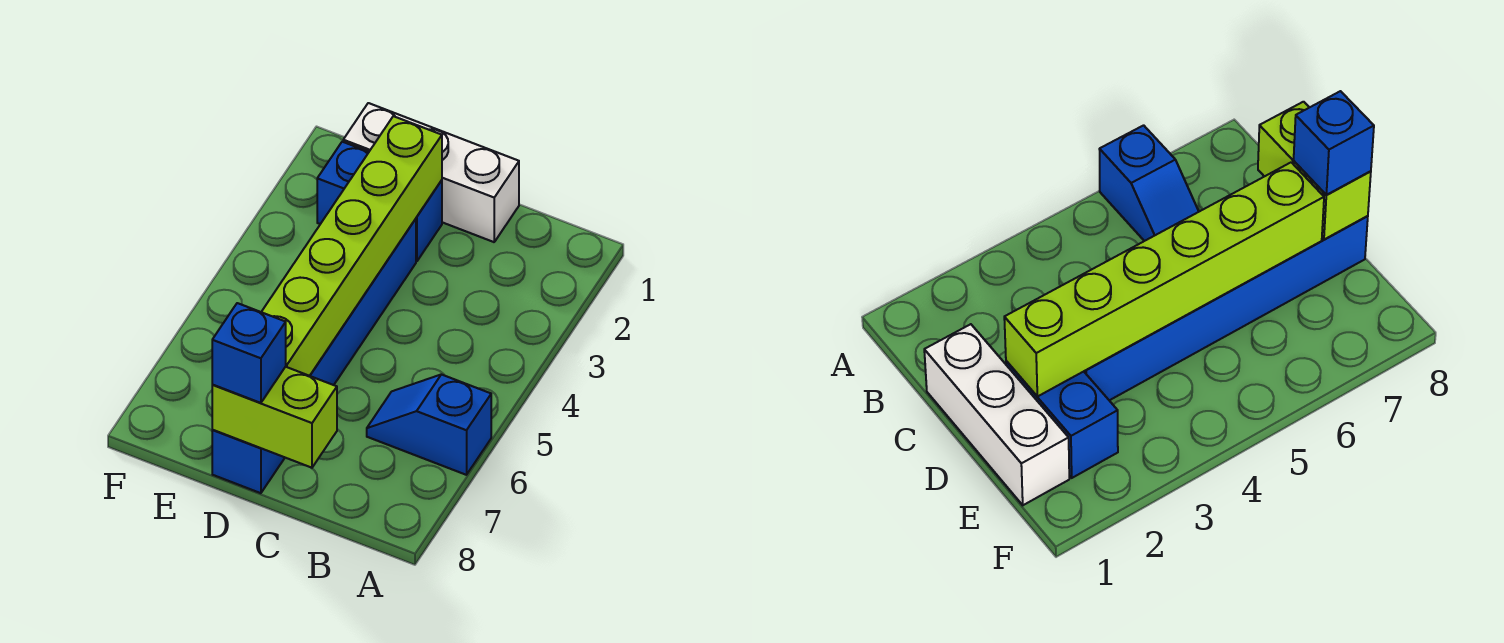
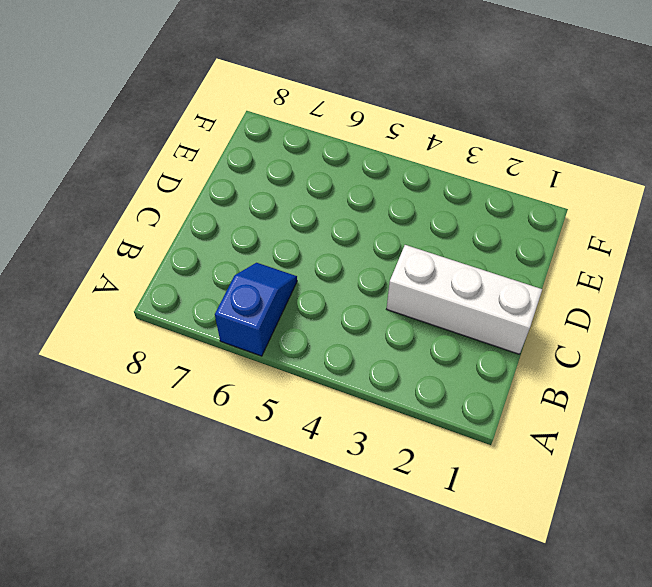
white 1x3 brick [387,245,542,354] -> white 1x3 brick turned to [343,103,519,242]
none -> blue 1x2 brick [317,142,442,261]
none -> blue 1x6 brick [212,219,416,493]

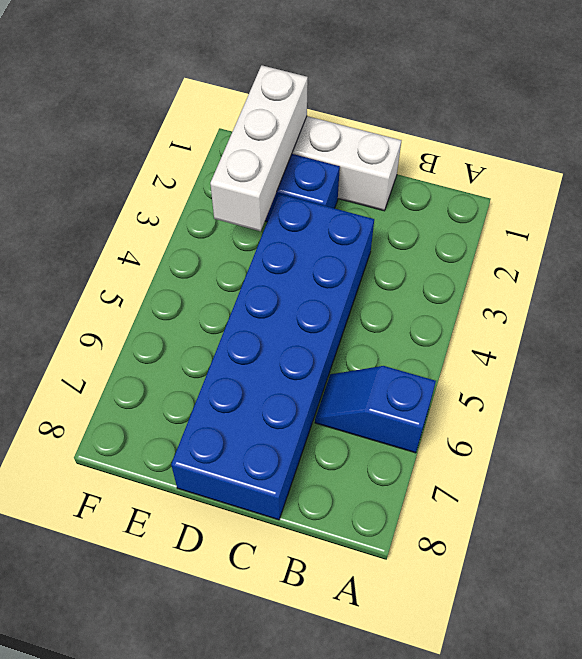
blue 2x6 brick [171,194,374,520] -> blue 1x6 brick [212,219,416,493]
white 1x3 brick [210,65,308,231] -> none
none -> lime 1x2 brick [212,367,337,468]
none -> lime 1x6 brick [262,116,442,376]

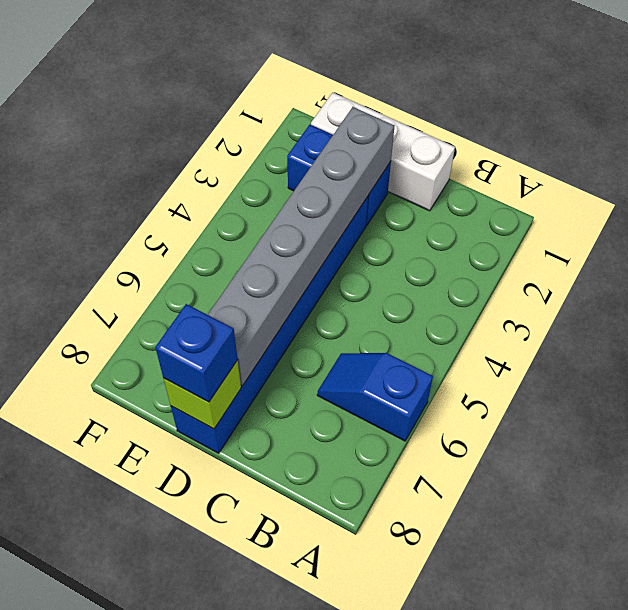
grey 1x6 brick [208,107,394,386] -> lime 1x6 brick [262,116,442,376]
lime 1x1 brick [163,360,241,429] -> lime 1x2 brick [212,367,337,468]

